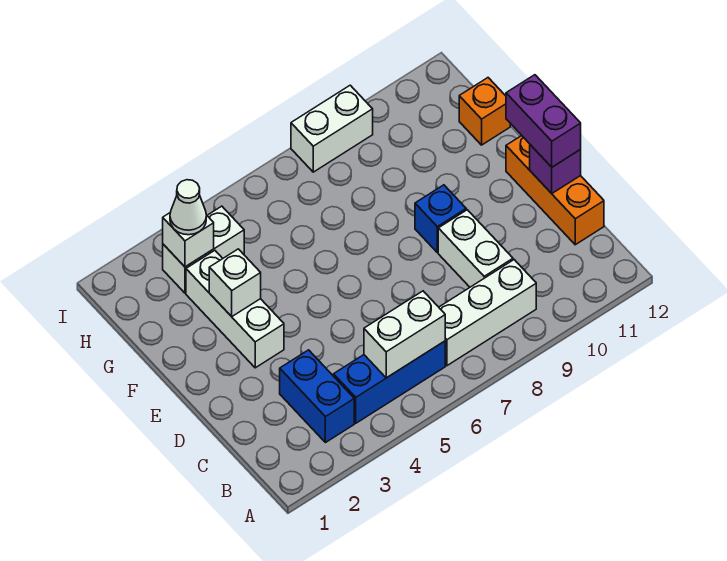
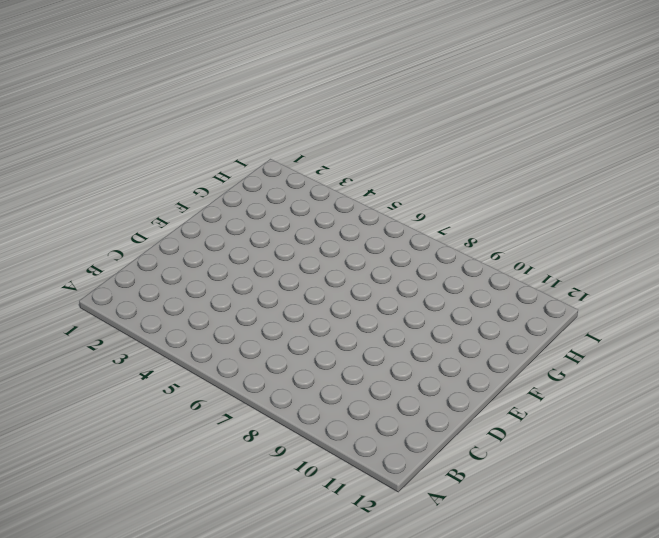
none -> blue 1x2 brick [280,350,354,443]
none -> blue 1x3 brick [334,341,445,423]
none -> white 1x3 brick [439,260,536,366]

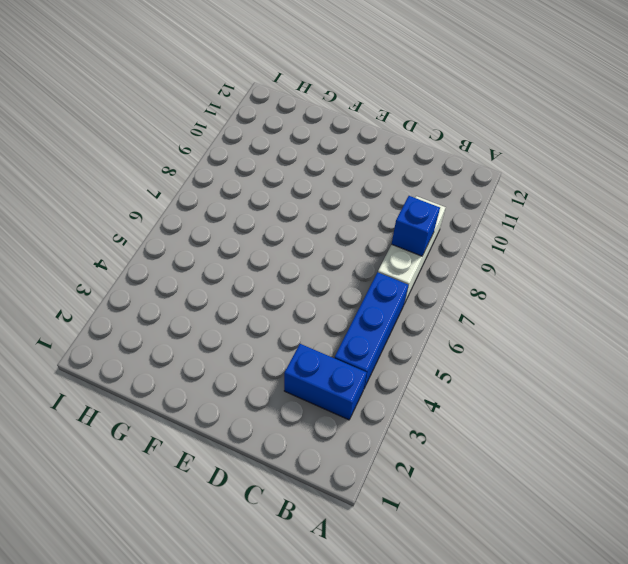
blue 1x1 brick [392,196,440,256] -> blue 1x1 brick moved to [415,185,466,252]
none -> white 1x2 brick [438,210,513,287]
none -> orange 1x3 brick [506,136,604,245]
none -> white 1x3 brick [186,251,284,368]

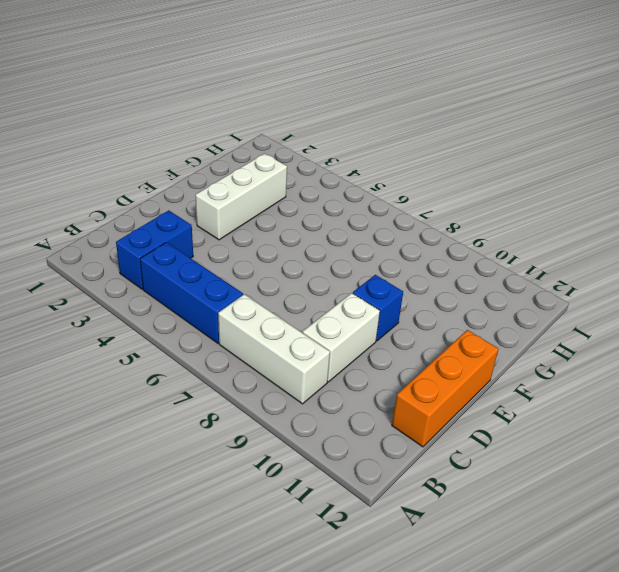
none -> orange 1x1 brick [459,78,510,145]
none -> white 1x2 brick [163,206,244,293]
none -> white 1x2 brick [291,85,373,172]

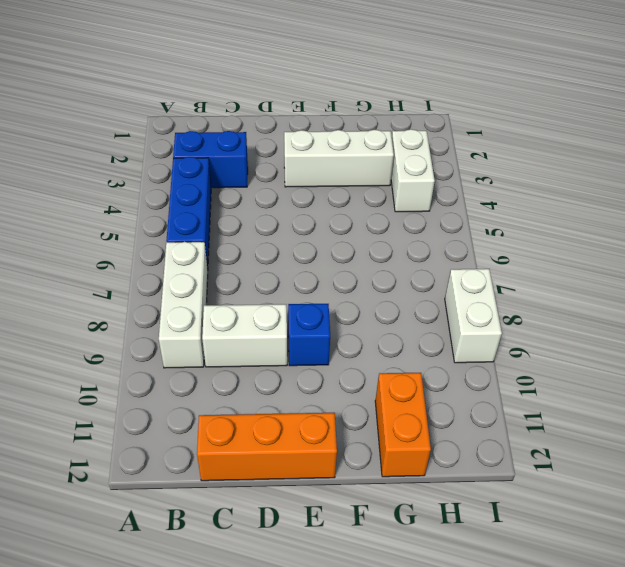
orange 1x2 brick [375,373,431,477] -> orange 1x1 brick [459,78,510,145]
none -> white 1x2 brick [364,291,445,378]
none -> purple 1x1 brick [530,145,581,193]
none -> white 1x1 brick [209,249,261,317]

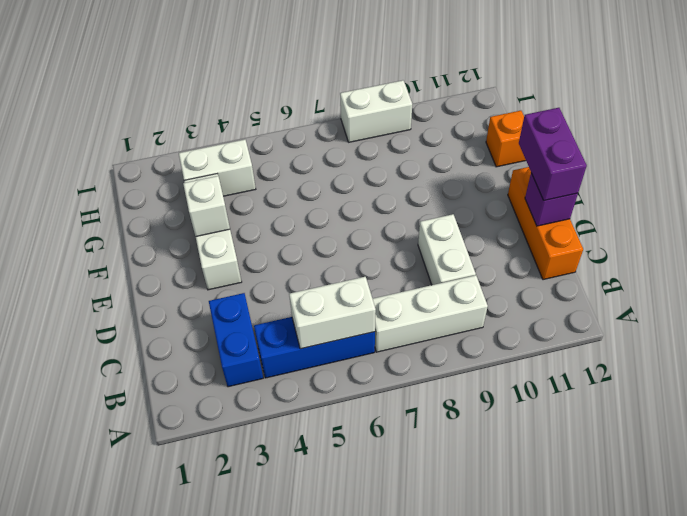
none -> blue 1x1 brick [415,185,466,252]
none -> white 1x1 brick [163,213,214,267]
none -> white 1x1 cone [170,180,206,235]

